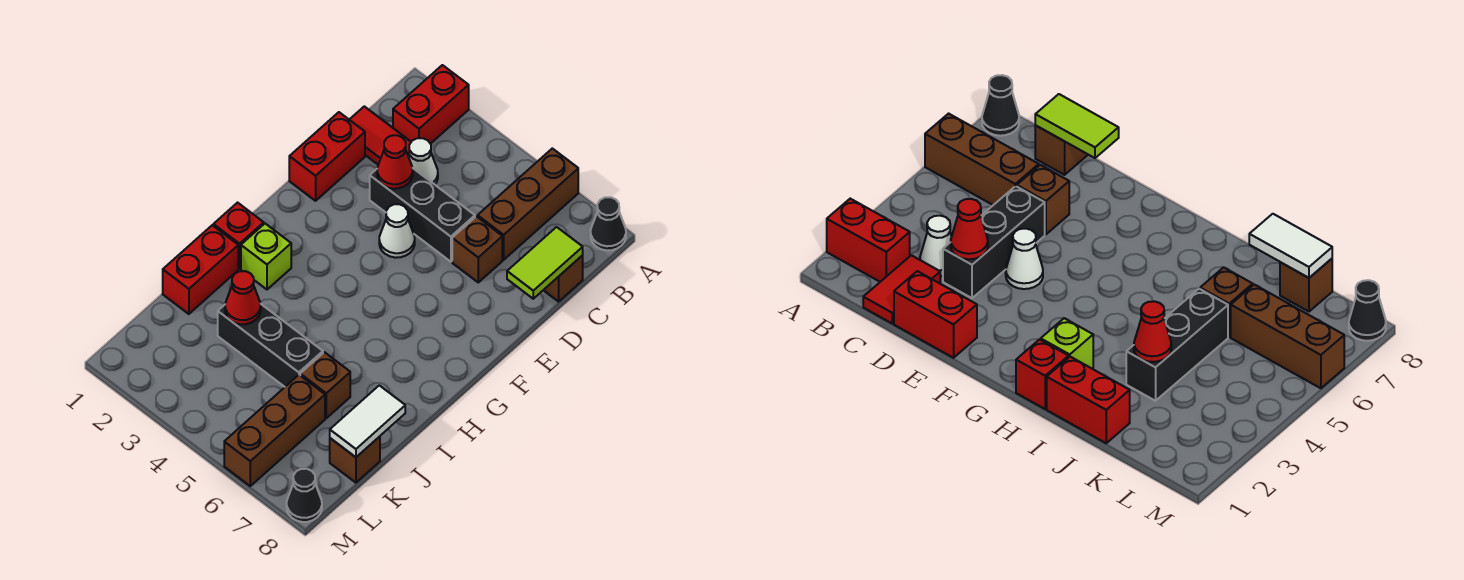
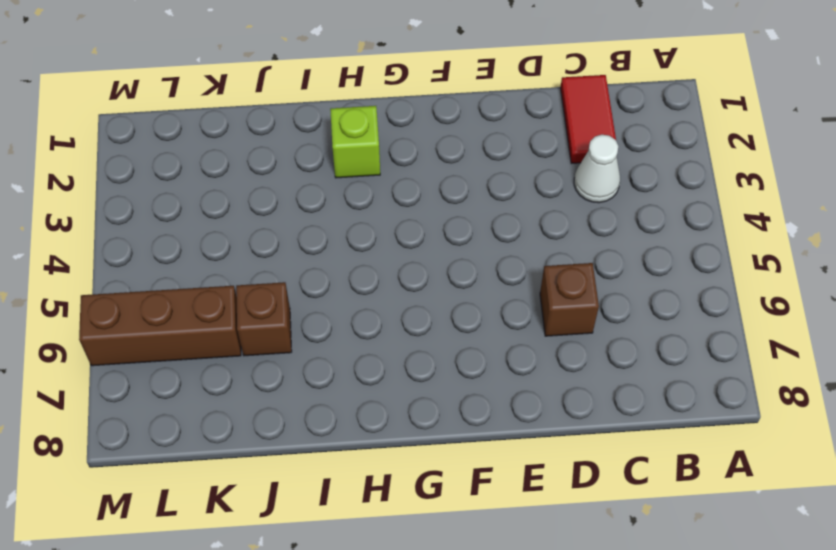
none -> red 1x2 brick [393,65,469,144]
none -> brown 1x3 brick [478,148,578,260]
none -> black 1x1 cone [591,197,626,250]

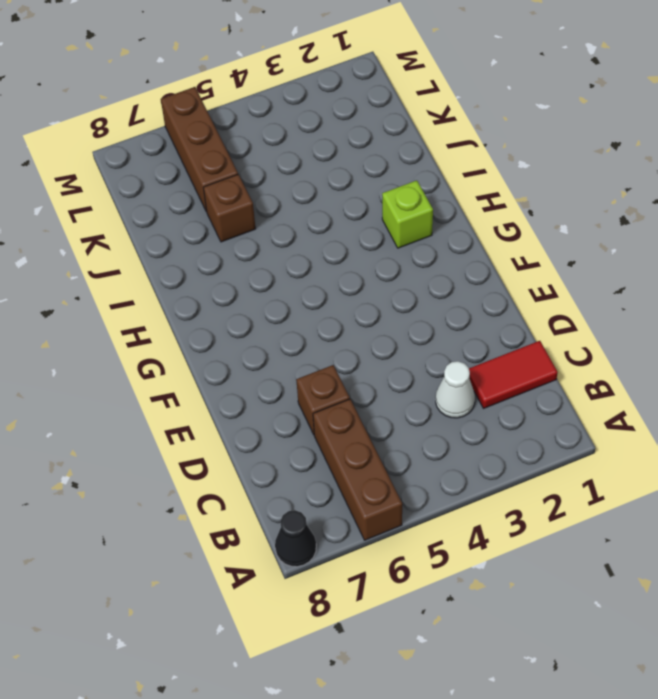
none -> red 1x2 brick [393,65,469,144]
none -> brown 1x1 brick [544,255,583,302]
none -> red 1x2 brick [289,112,365,201]

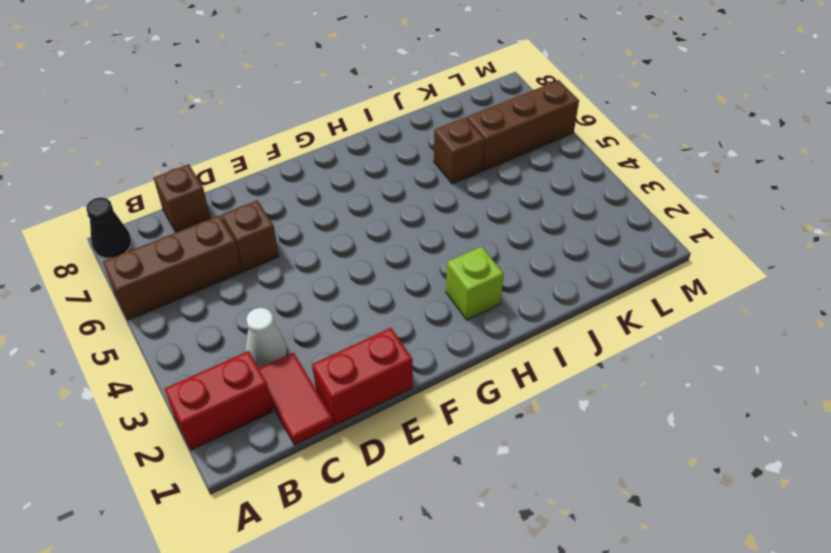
none -> black 1x3 brick [370,168,475,262]
none -> white 1x1 cone [379,204,415,258]
none -> red 1x1 brick [213,203,264,269]

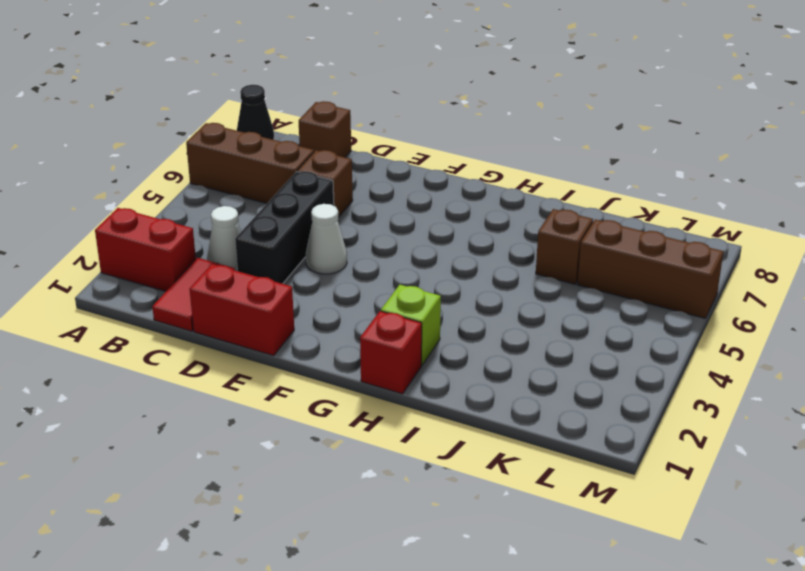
none -> red 1x2 brick [163,225,238,314]
none -> black 1x3 brick [218,304,323,387]
none -> brown 1x1 brick [330,437,380,483]

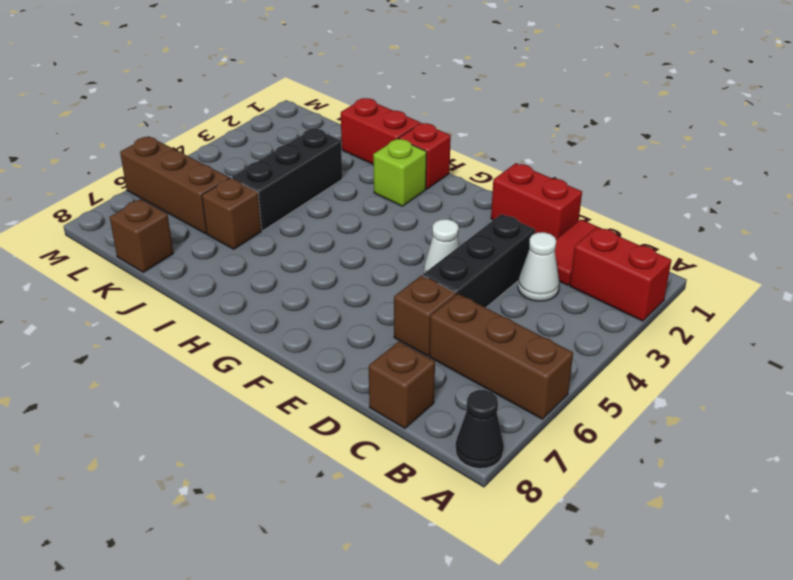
none -> black 1x1 cone [287,469,322,522]
none -> lime 1x2 tile [507,227,583,299]
none -> red 1x1 cone [377,135,413,189]

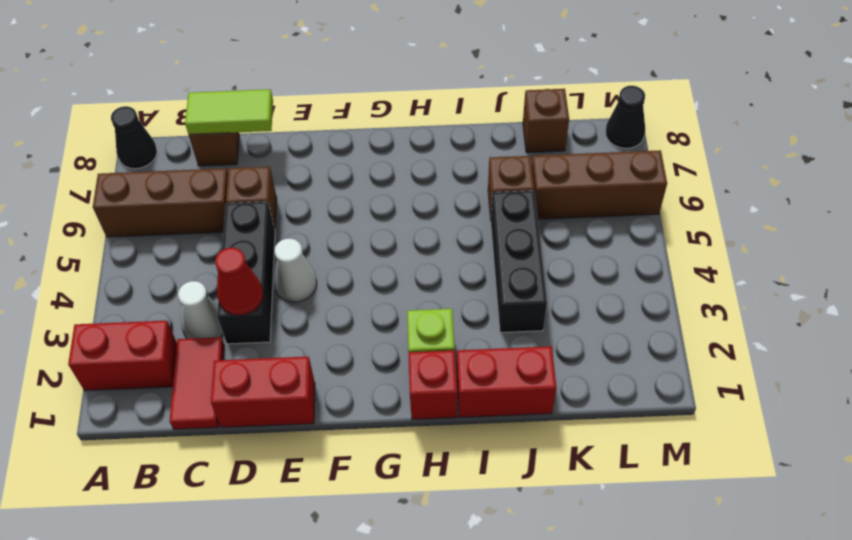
none -> red 1x1 cone [225,271,261,324]
none -> white 1x2 tile [330,385,405,457]

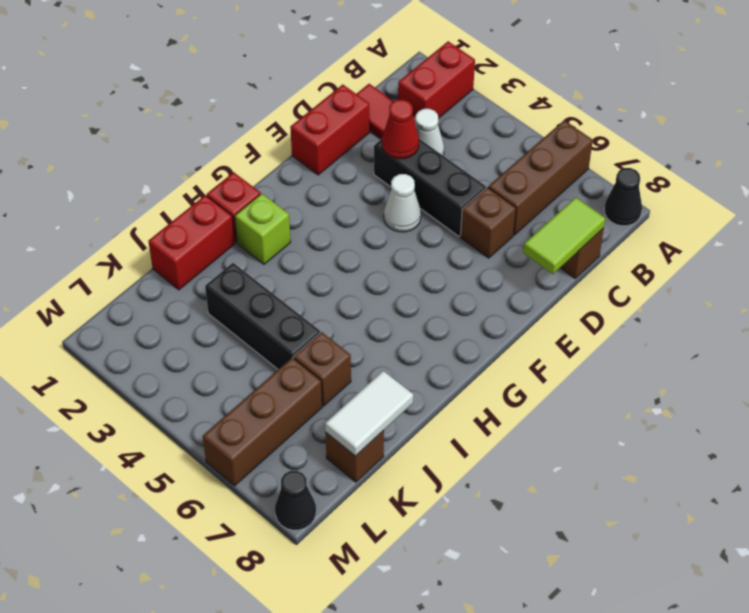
none -> red 1x1 cone [225,271,261,324]

